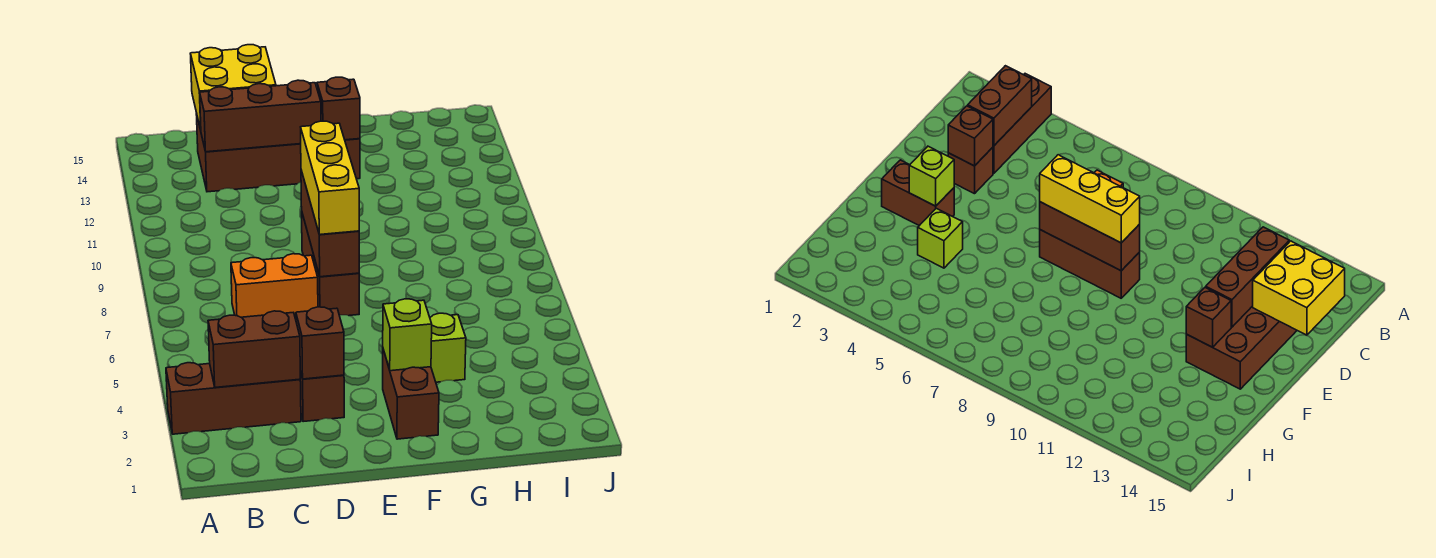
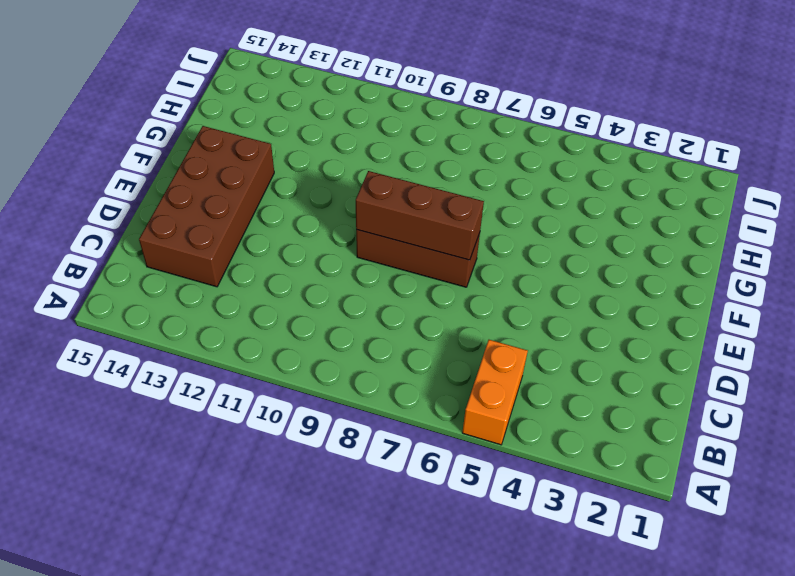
orange 1x2 brick [462,340,528,445] -> orange 1x2 brick moved to [231,254,318,319]
none -> brown 1x3 brick [166,363,301,434]
none -> brown 1x1 brick [300,372,344,422]
none -> brown 1x2 brick [383,350,439,439]

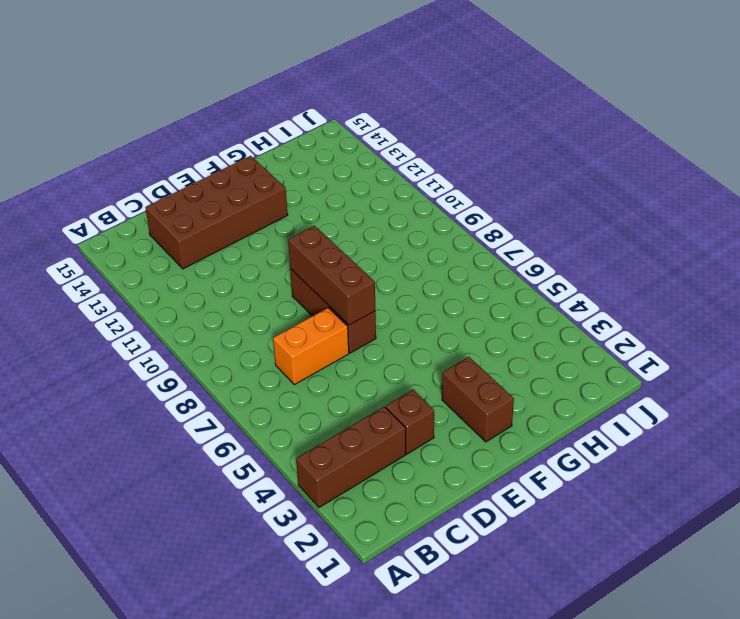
none -> lime 1x1 brick [430,313,466,382]
none -> brown 1x2 brick [208,311,300,387]
none -> brown 1x3 brick [200,80,321,152]

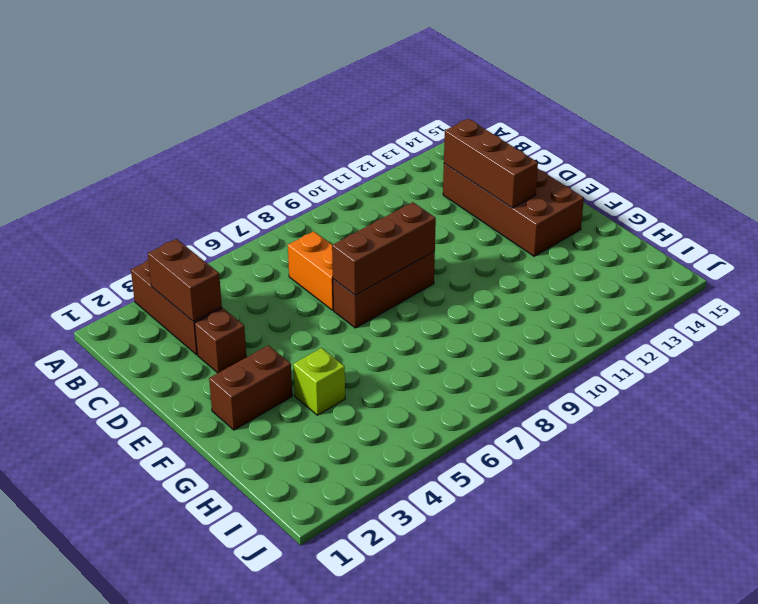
none -> yellow 2x2 brick [190,45,276,130]
none -> brown 1x1 brick [296,307,344,379]
none -> lime 1x1 brick [383,299,432,371]

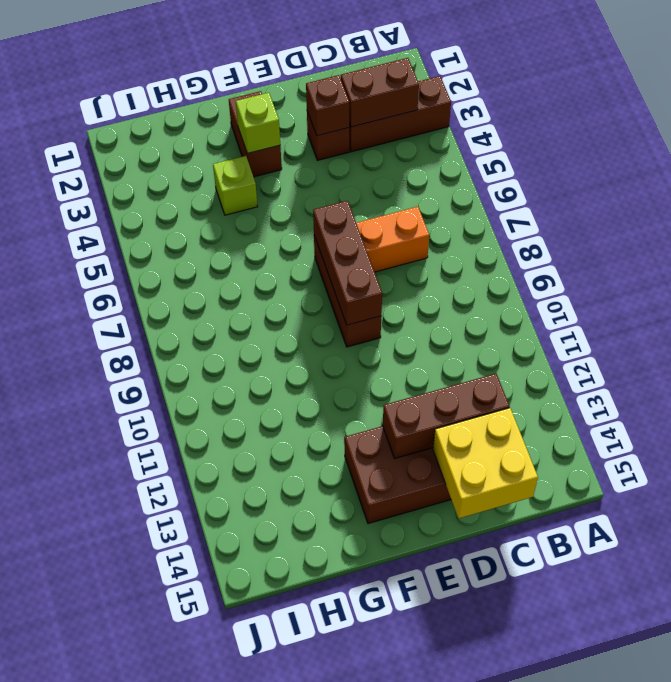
none -> brown 1x1 brick [317,77,360,140]
none -> yellow 1x3 brick [301,121,359,235]

